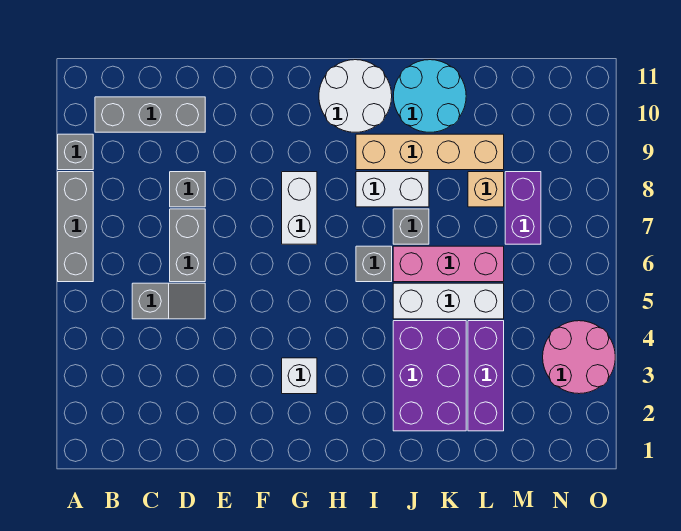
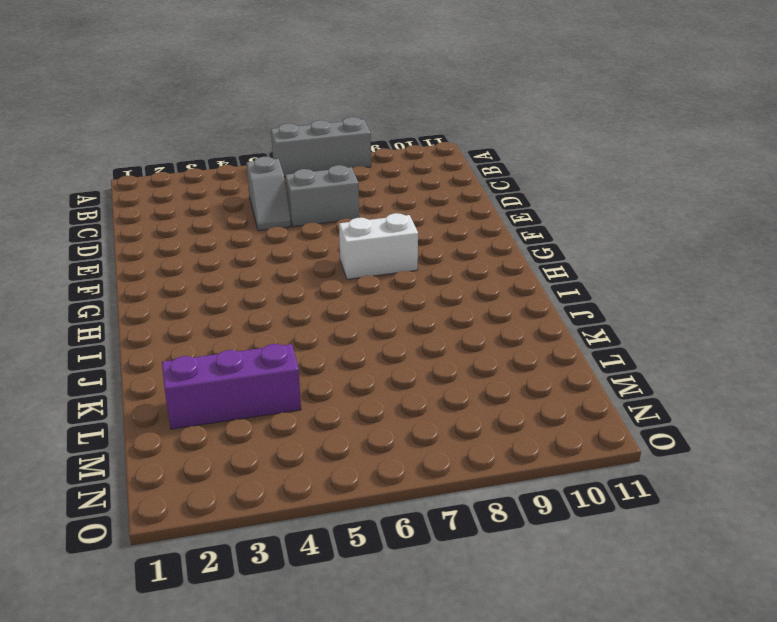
none -> grey 1x1 brick [58,134,93,170]
none -> grey 1x3 brick [95,97,205,132]
none -> grey 1x1 brick [170,172,205,207]

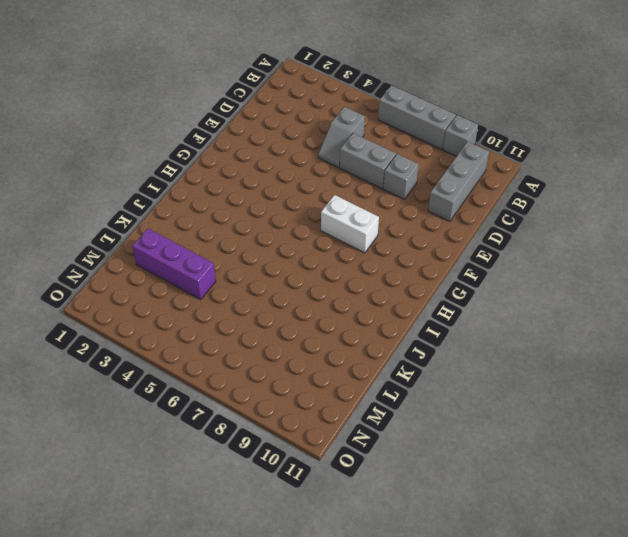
none -> white 1x1 brick [282,358,317,394]
none -> white 2x2 round brick [319,60,392,132]
none -> grey 1x1 brick [356,246,392,282]

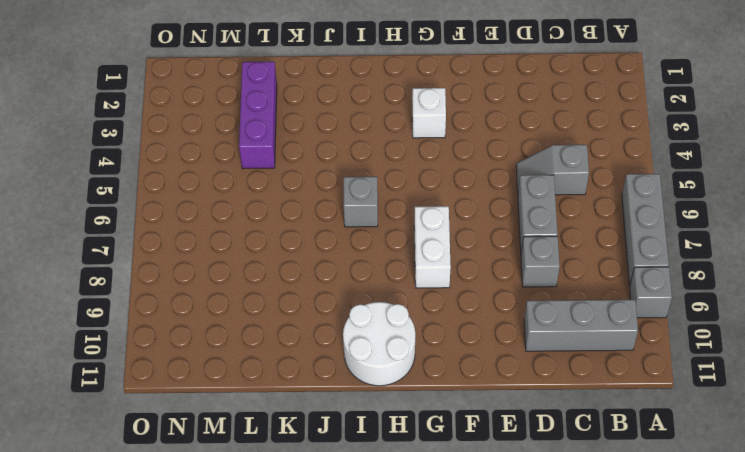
none -> white 1x2 brick [356,172,429,207]
none -> tan 1x4 brick [356,134,504,170]
none -> purple 2x3 brick [393,321,466,431]

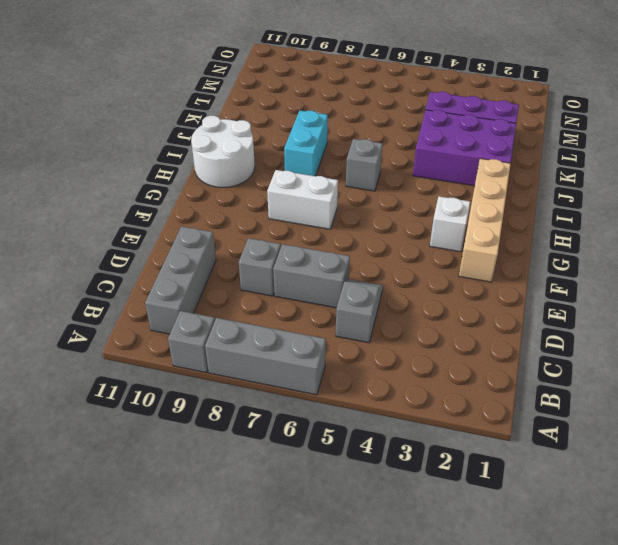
tan 1x4 brick [459,159,511,282] -> tan 1x4 brick moved to [356,134,504,170]
cyan 1x2 brick [284,111,328,176] -> white 1x2 brick [356,172,429,207]
none -> white 1x3 brick [393,283,504,319]
none -> pink 1x3 brick [393,246,504,282]
none -> grey 1x1 brick [393,209,429,244]

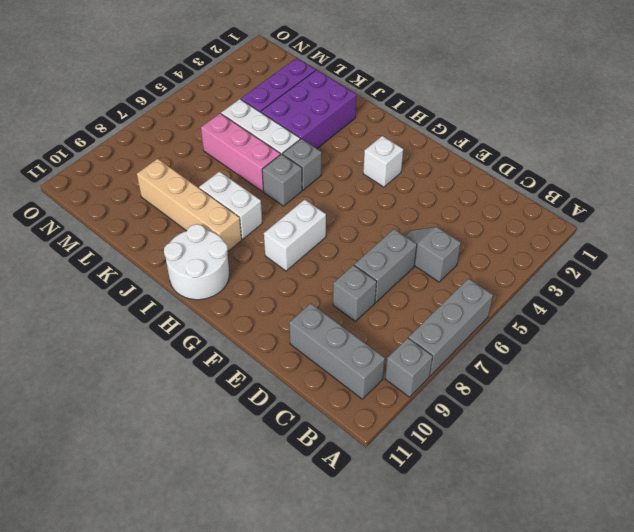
grey 1x1 brick [282,139,322,190] -> grey 1x1 brick moved to [393,209,429,244]
none -> cyan 2x2 round brick [393,60,466,132]
none -> tan 1x1 brick [468,172,504,207]
none -> purple 1x2 brick [505,172,541,244]

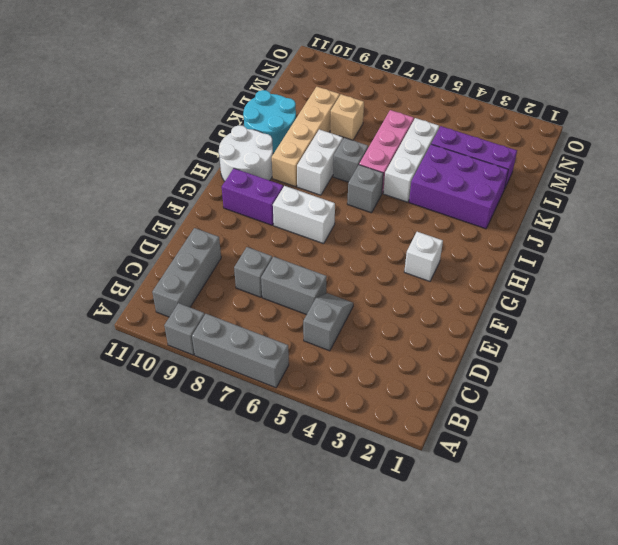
purple 1x2 brick [222,168,283,225] -> purple 1x2 brick moved to [505,172,541,244]
none -> pink 2x2 round brick [543,321,615,394]

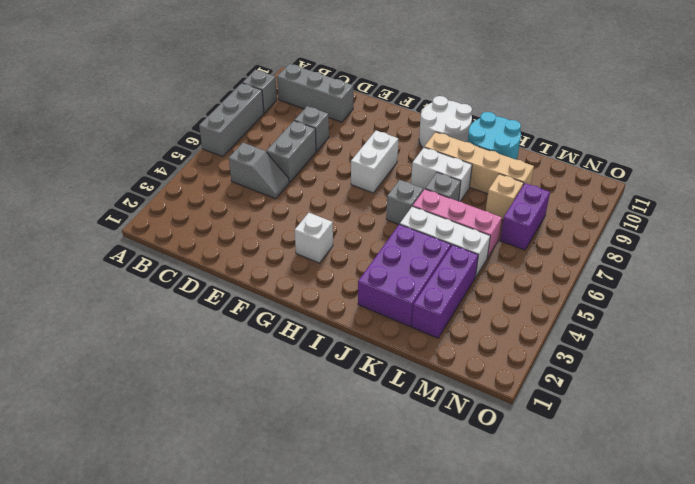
none -> pink 2x2 round brick [543,321,615,394]

